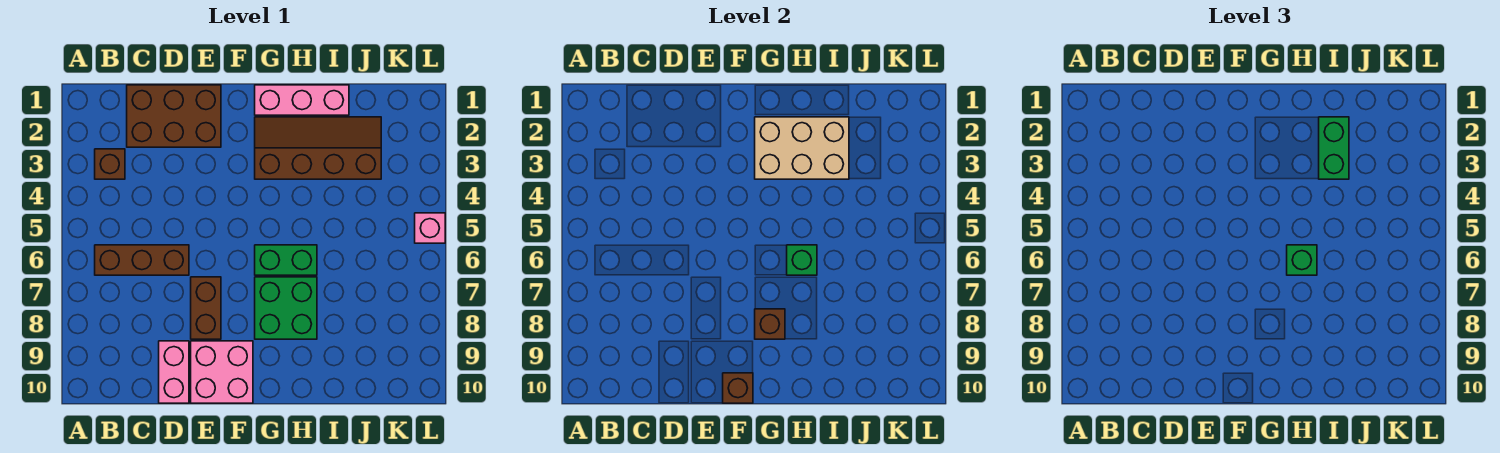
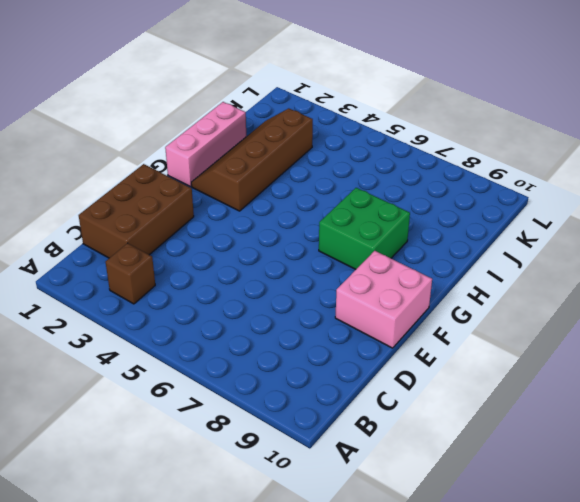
none -> brown 1x3 brick [95,245,189,275]
none -> pink 1x2 brick [159,341,189,403]
none -> brown 1x2 brick [191,277,221,339]

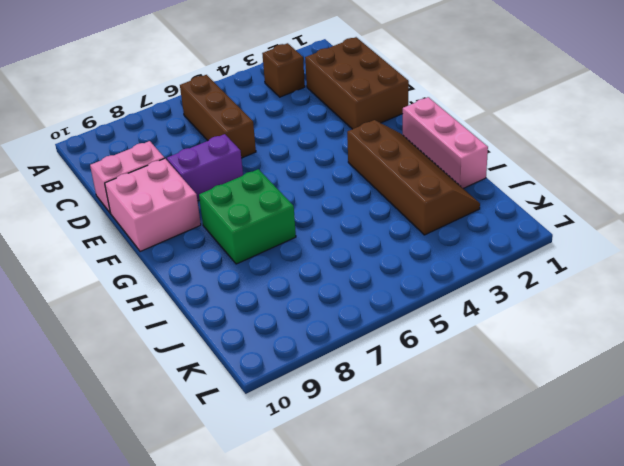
purple 1x2 brick [167,134,243,201] -> brown 1x2 brick [191,277,221,339]
none -> green 1x2 brick [255,245,317,275]
none -> pink 1x1 brick [415,213,445,243]
none -> brown 1x1 brick [723,373,753,403]

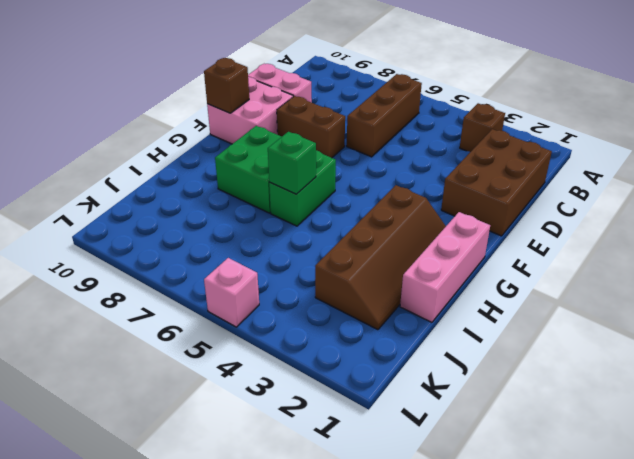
none -> tan 2x3 brick [755,117,849,179]
none -> brown 1x1 brick [755,309,785,339]
none -> green 1x1 brick [1287,245,1317,275]

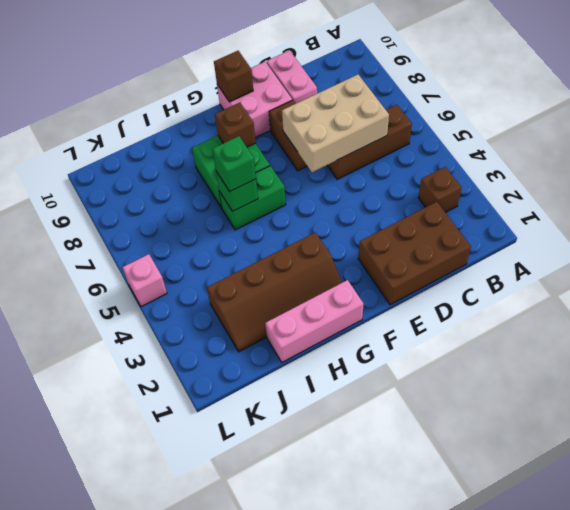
tan 2x3 brick [282,75,389,172] -> tan 2x3 brick moved to [755,117,849,179]
none -> green 1x2 brick [1319,117,1349,179]

